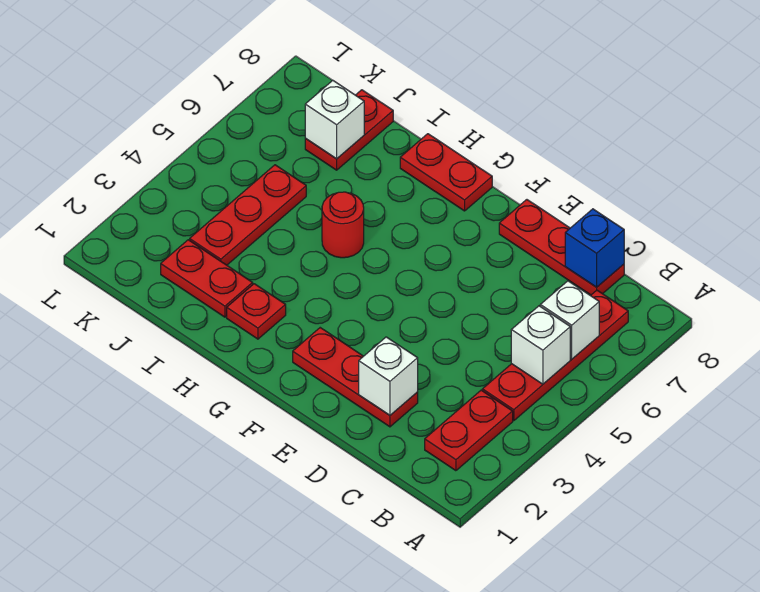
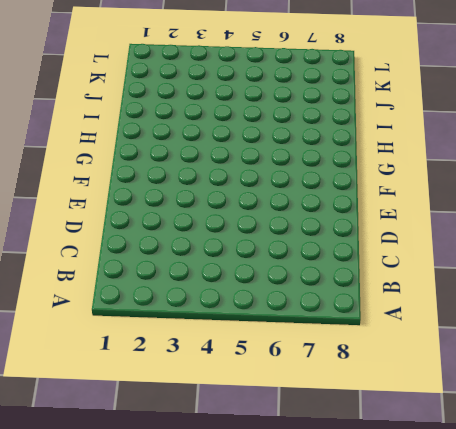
none -> red 1x2 plate [425,390,513,471]
none -> red 1x4 plate [482,290,628,421]
none -> red 1x3 plate [499,200,624,295]

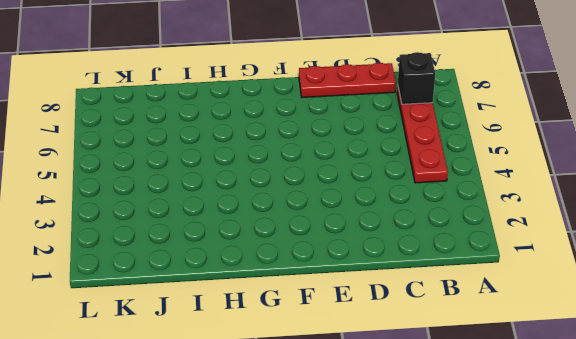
black 1x1 brick [398,52,435,104] -> none
none -> red 1x2 plate [425,390,513,471]
none -> red 1x3 plate [293,328,418,427]
none -> red 1x2 plate [400,134,492,211]

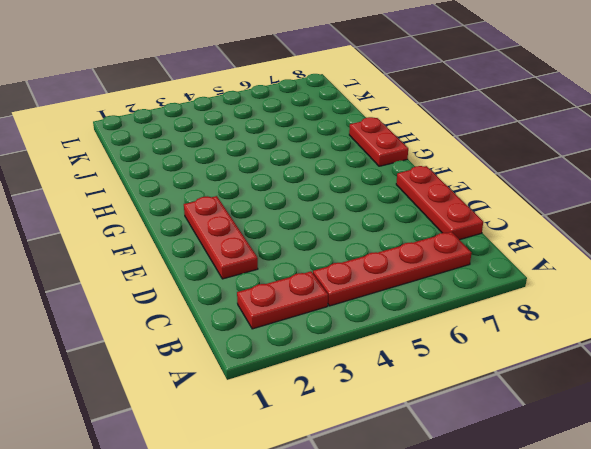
none -> red 1x1 plate [227,284,286,339]
none -> red 1x1 round brick [322,192,364,258]
none -> red 1x2 plate [161,240,253,317]

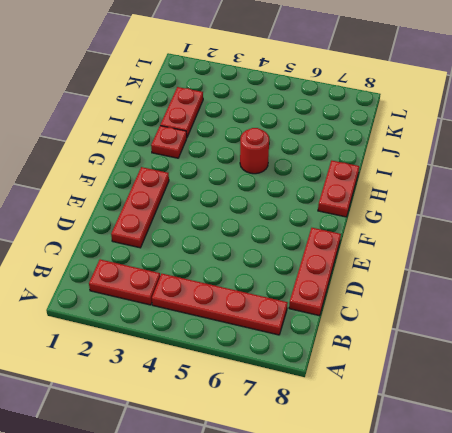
none -> red 1x3 plate [190,165,306,265]
none -> red 1x2 plate [305,90,393,170]
none -> white 1x1 brick [511,306,570,384]

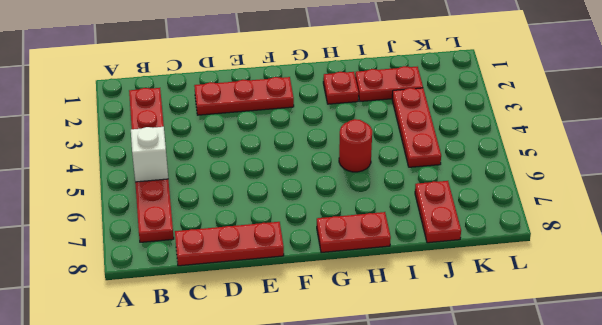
none -> white 1x1 brick [540,281,599,359]
none -> blue 1x1 brick [565,209,624,287]
none -> white 1x1 brick [359,337,418,415]

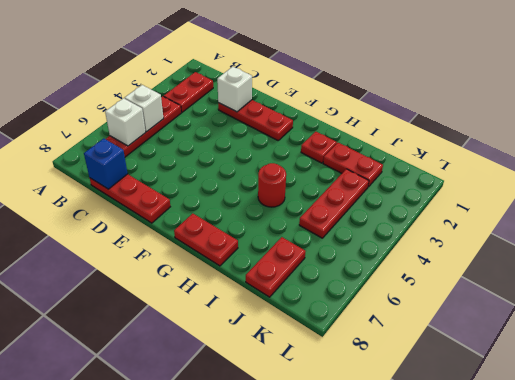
none -> white 1x1 brick [305,80,364,159]

